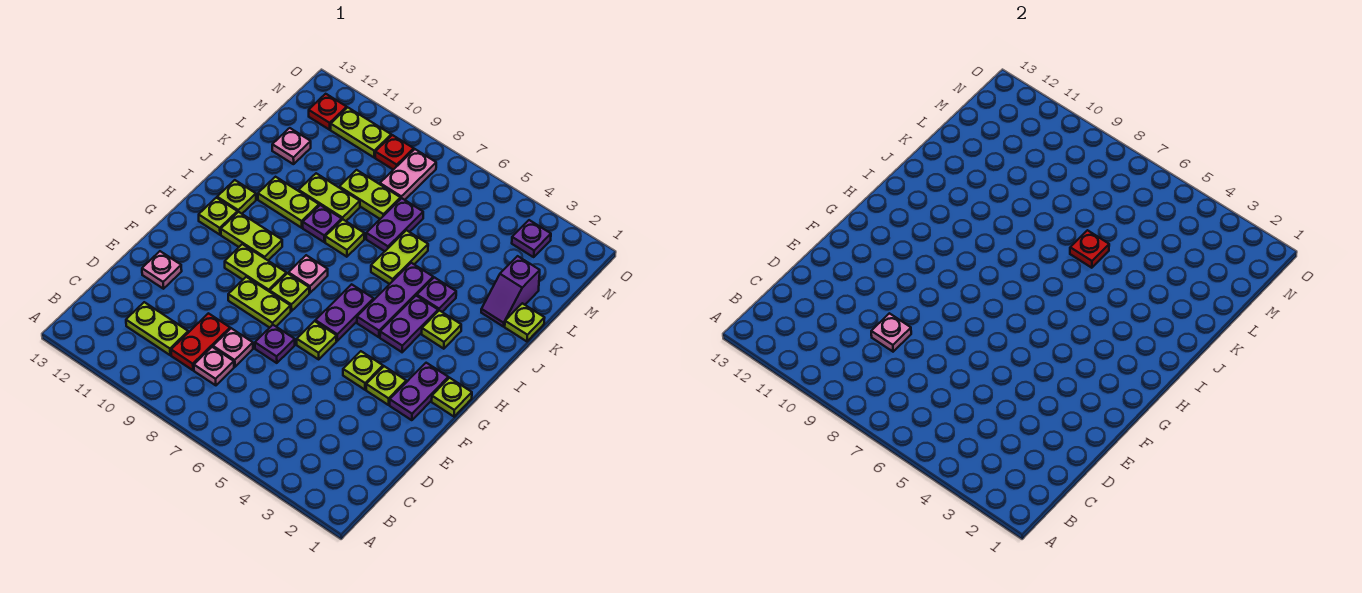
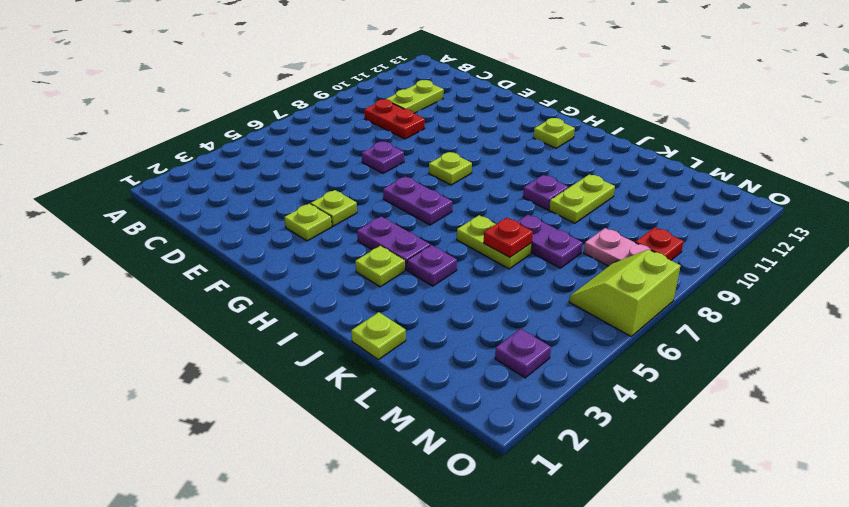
lime 2x2 slope [569,250,680,336] -> none
none -> pink 1x1 plate [194,347,234,385]
none -> pink 1x1 plate [213,328,253,367]
none -> pink 1x1 plate [142,251,182,289]
none -> purple 1x2 plate [390,363,448,420]

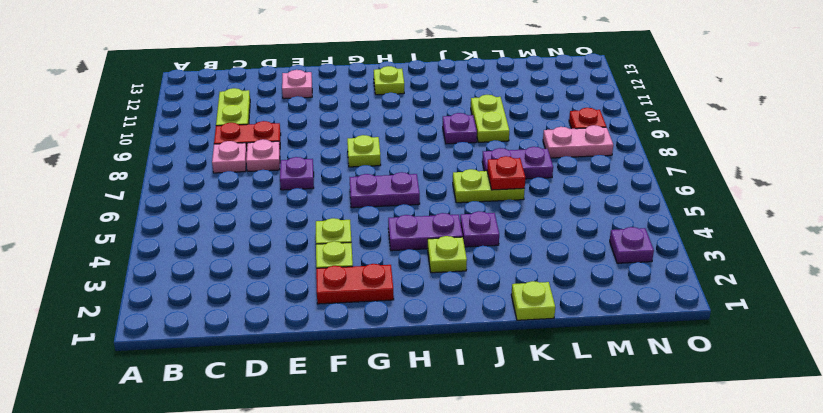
red 1x2 plate [316,264,394,304] -> purple 1x2 plate [390,363,448,420]
none -> lime 1x1 plate [297,321,337,359]
none -> lime 1x2 plate [228,277,291,328]
none -> lime 1x1 plate [432,378,472,417]
none -> lime 1x2 plate [225,244,286,292]

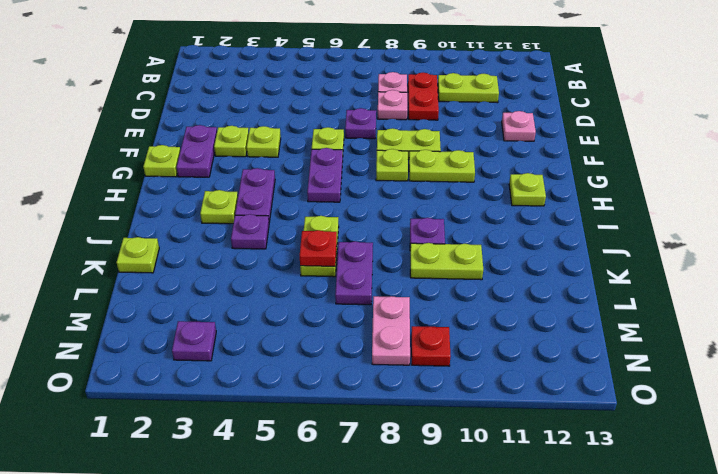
none -> purple 1x3 plate [357,263,433,337]
none -> pink 1x1 plate [288,255,328,293]
none -> lime 1x2 plate [221,212,282,260]
none -> lime 1x1 plate [217,180,256,214]

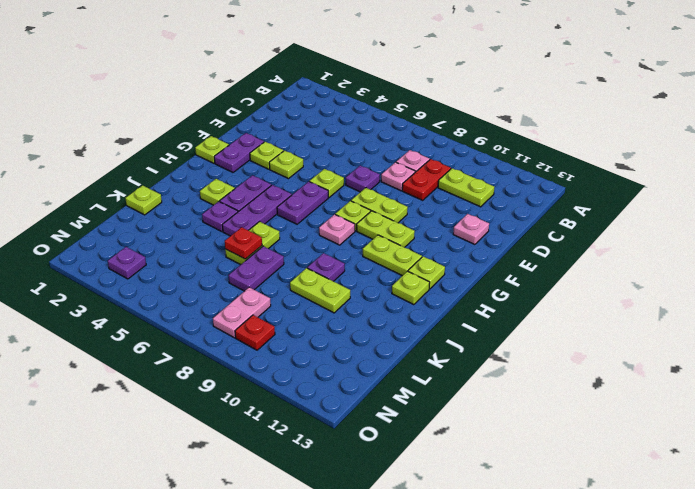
none -> lime 1x1 plate [325,219,364,257]
none -> lime 1x2 plate [258,177,319,228]
none -> purple 1x2 slope [481,256,540,327]
none -> lime 1x2 plate [339,170,401,219]

